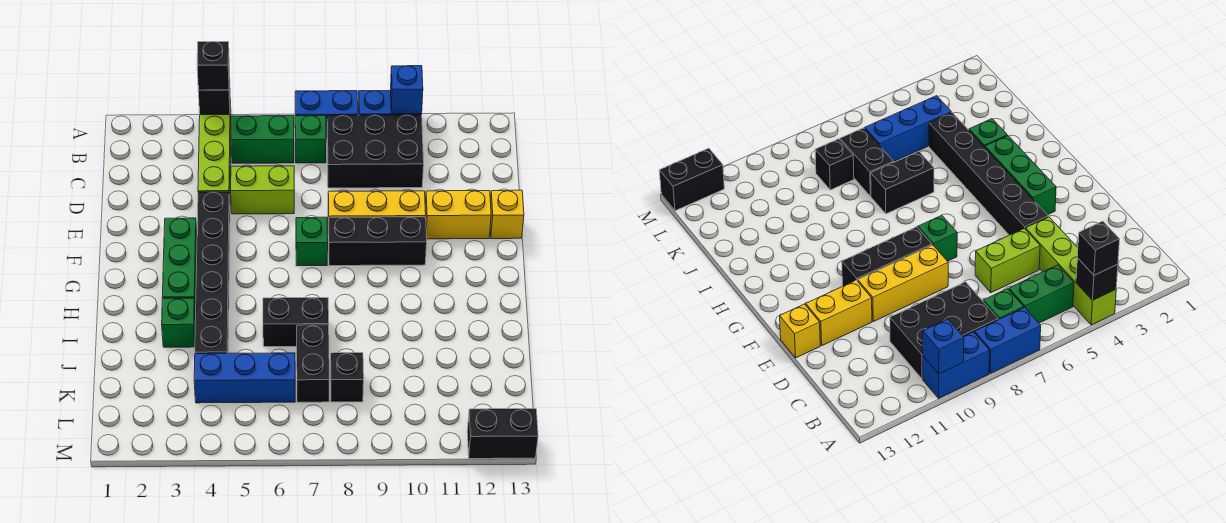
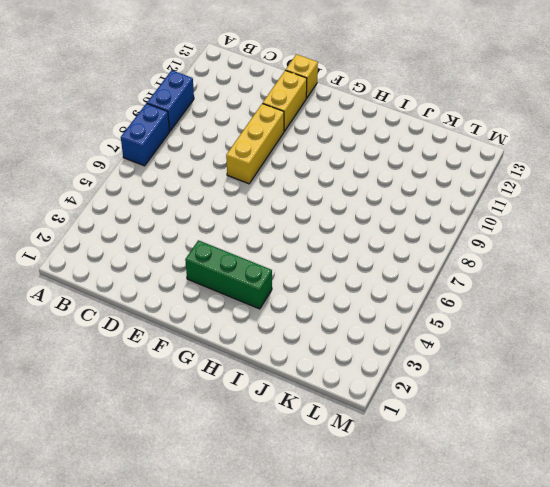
none -> lime 1x4 brick [198,98,231,203]
none -> green 1x2 brick [231,116,294,163]
none -> green 1x1 brick [295,116,326,163]

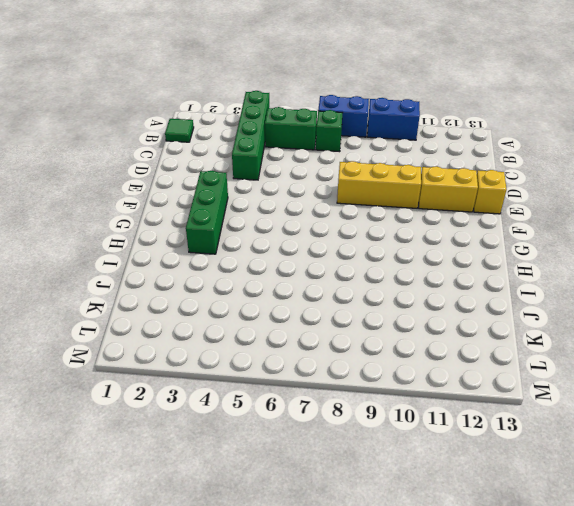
green 1x4 brick [232,91,269,180] -> lime 1x4 brick [198,98,231,203]
green 1x1 tile [165,119,194,142] -> none
none -> black 2x3 brick [327,115,424,188]
none -> lime 1x2 brick [231,166,294,214]
none -> black 1x6 brick [195,192,230,354]

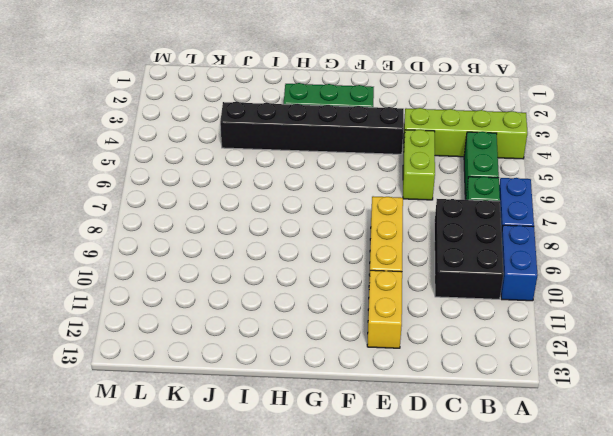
none -> yellow 1x1 brick [490,190,524,239]
none -> green 1x1 brick [296,217,328,266]
none -> black 1x3 brick [329,217,427,266]

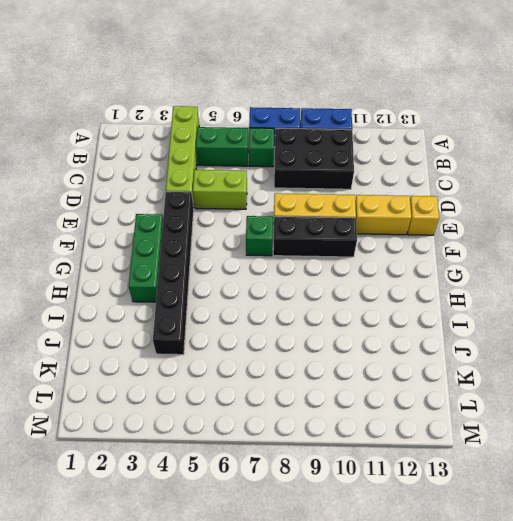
none -> green 1x1 brick [162,298,196,347]
none -> black 1x2 brick [263,298,329,347]
none -> black 1x2 brick [297,325,329,402]

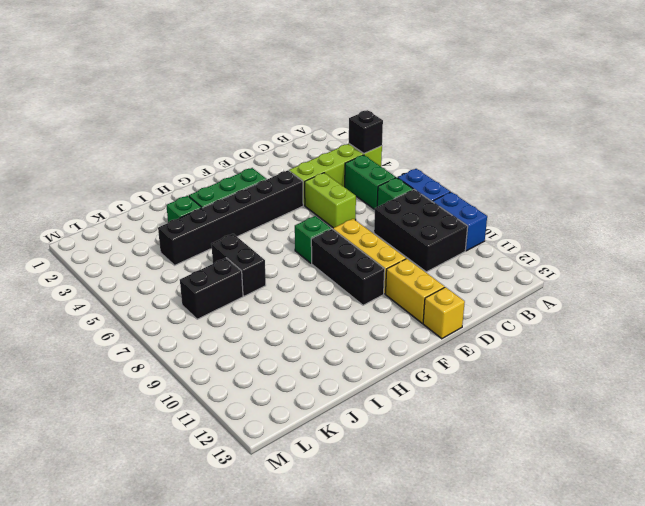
none -> blue 1x3 brick [194,353,295,403]
none -> black 1x1 brick [330,353,364,402]
none -> black 1x2 brick [467,409,538,459]

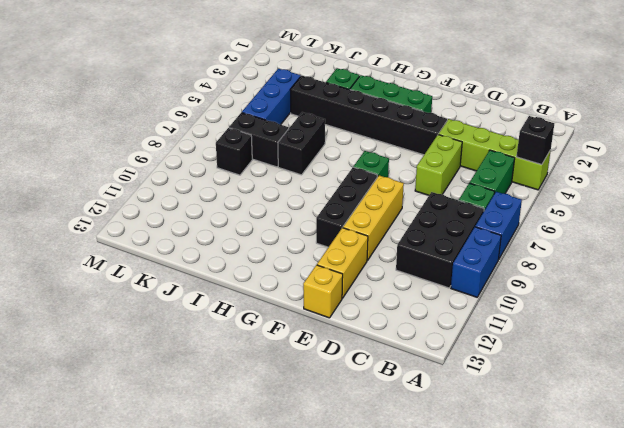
none -> black 1x2 brick [467,409,538,459]
none -> blue 1x1 brick [391,66,423,114]
none -> black 1x1 brick [197,42,229,90]

